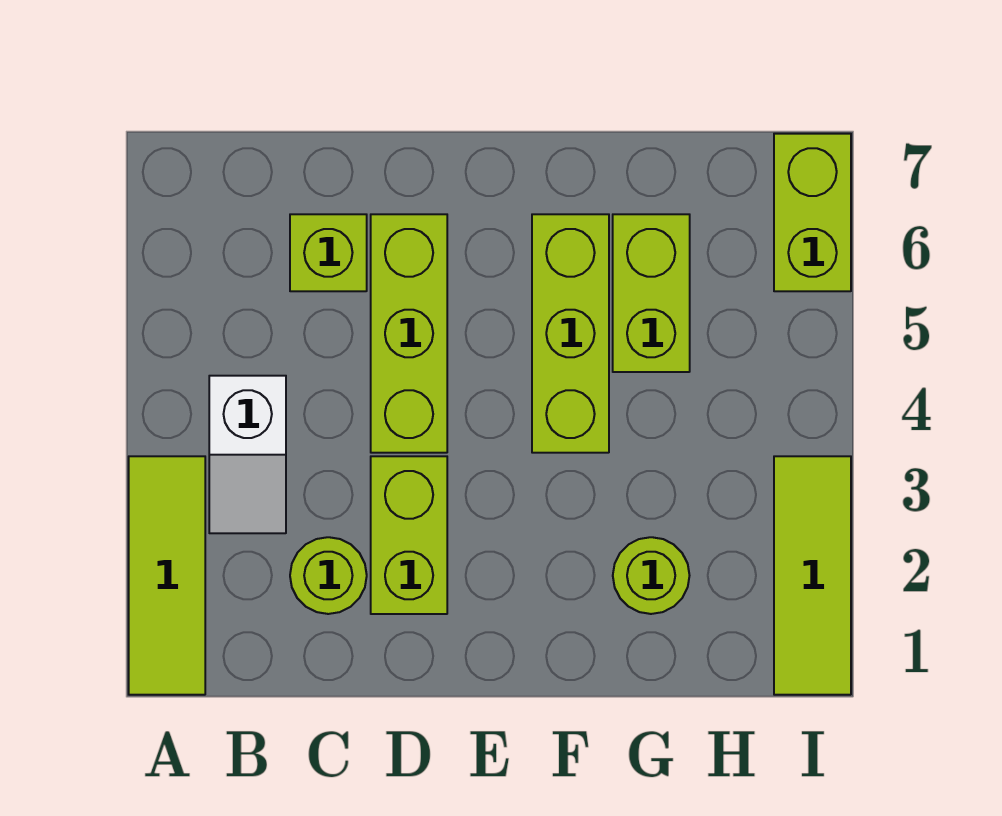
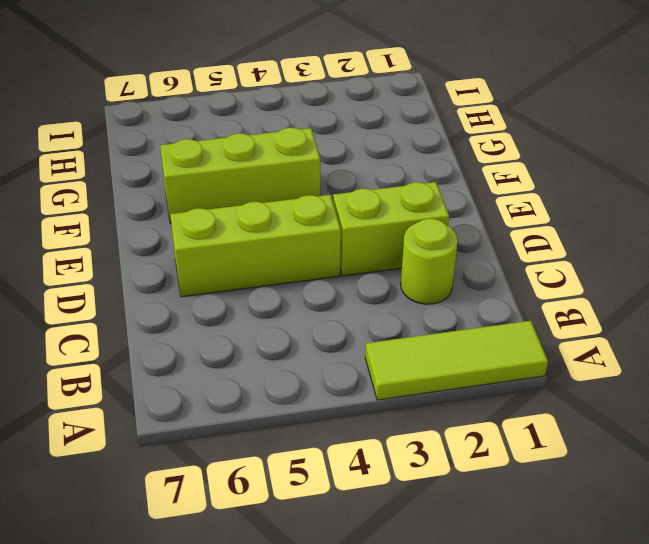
none -> white 1x2 slope [209,376,286,533]
none -> lime 1x1 brick [290,214,367,291]

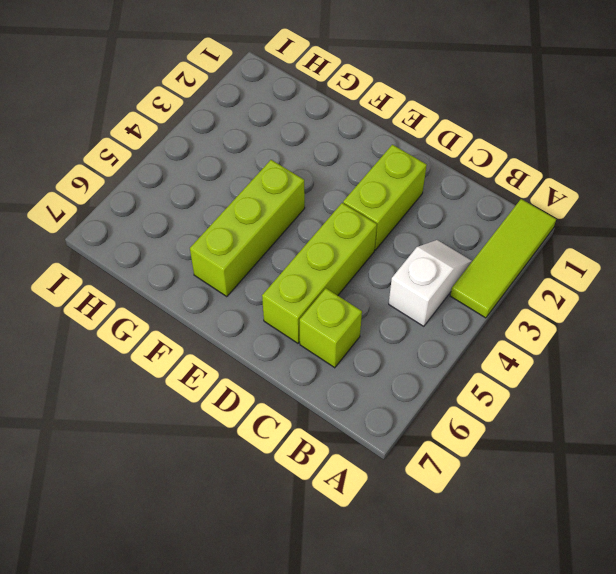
none -> lime 1x1 round brick [290,537,367,614]
none -> lime 1x1 round brick [613,537,690,614]

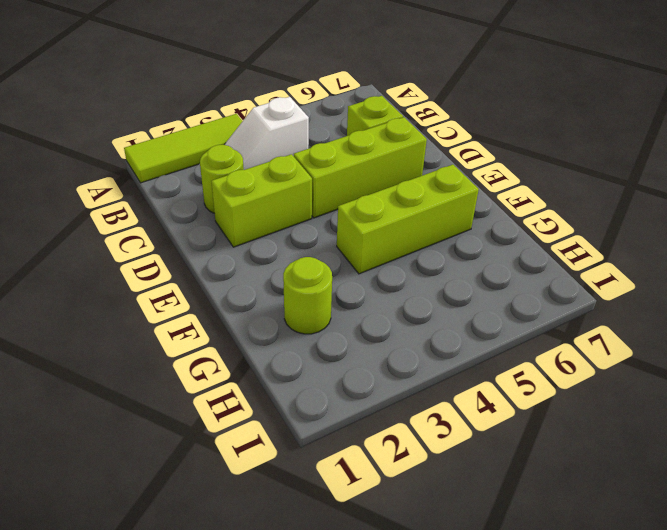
none -> lime 1x2 brick [613,214,690,372]
none -> lime 1x3 tile [774,456,851,695]

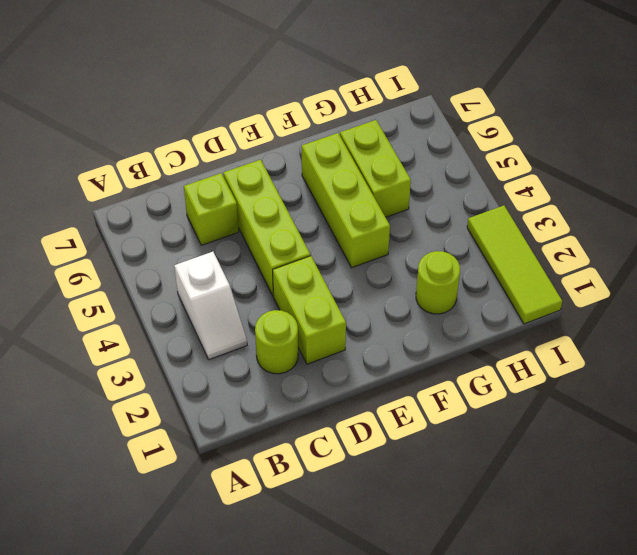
none -> lime 1x3 tile [129,456,205,695]
none -> lime 1x2 brick [774,134,851,291]

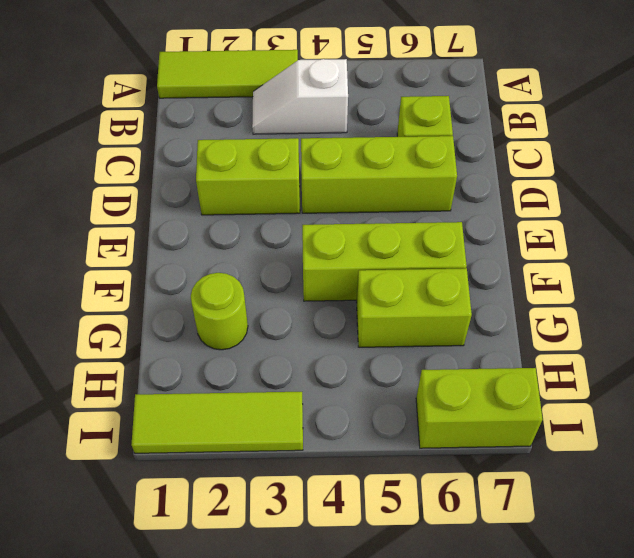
none -> lime 1x1 round brick [290,537,367,614]

